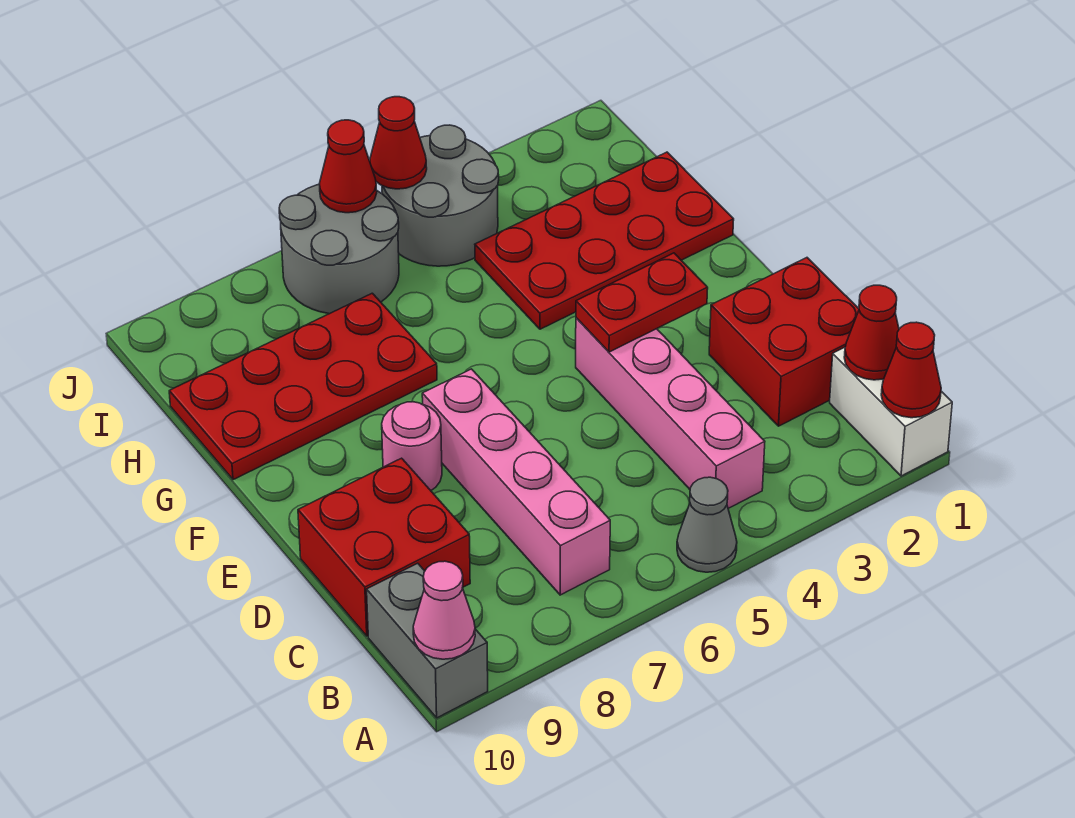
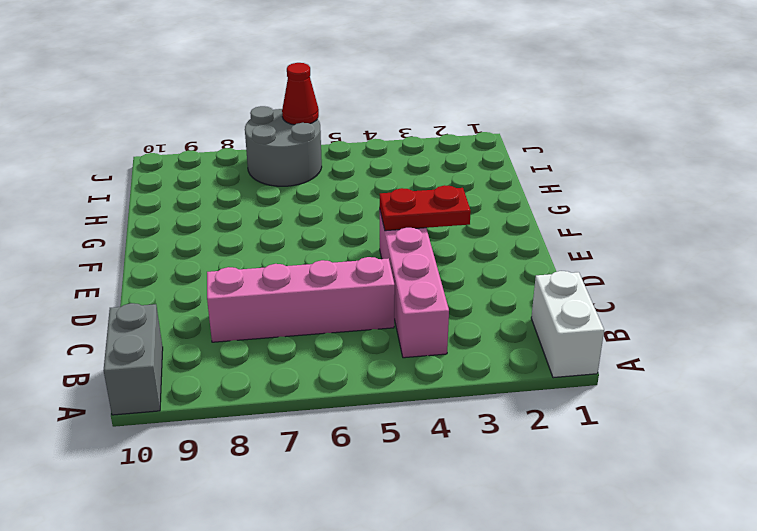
pink 1x4 brick [207,257,395,342] -> pink 1x4 brick turned to [422,369,610,595]
none -> grey 1x1 cone [677,477,737,572]
none -> red 2x2 brick [709,258,859,426]
none -> red 2x2 brick [298,458,470,636]

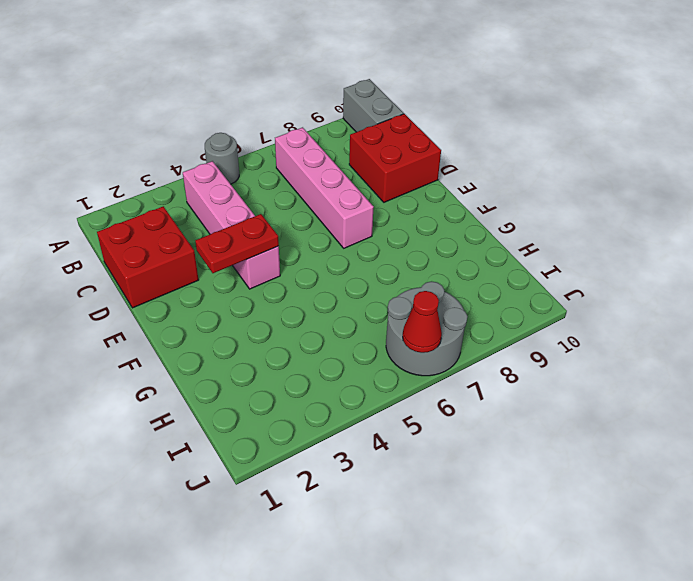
grey 1x1 round brick [205,133,239,184] -> grey 1x1 cone [677,477,737,572]
none -> white 1x2 brick [830,347,952,476]
none -> pink 1x1 round brick [382,402,442,490]
none -> red 2x4 plate [475,152,734,329]

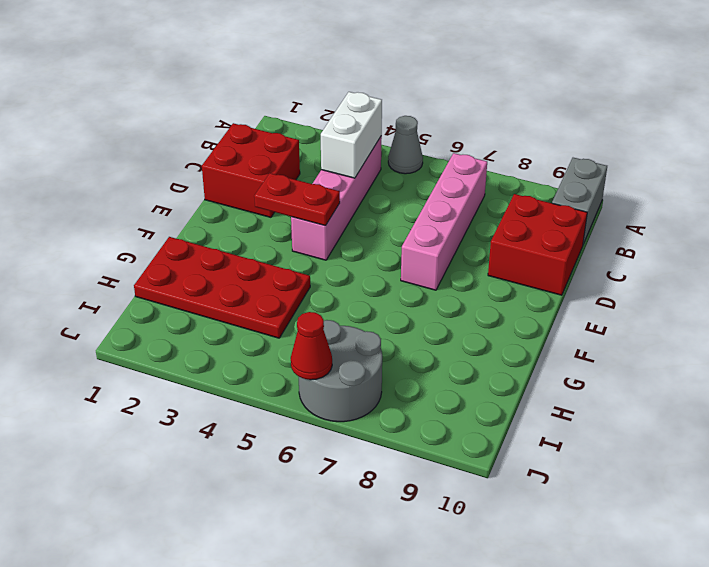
white 1x2 brick [321,92,382,178] -> white 1x2 brick moved to [830,347,952,476]
none -> pink 1x1 round brick [382,402,442,490]
none -> red 2x4 plate [169,293,437,480]
none -> grey 2x2 round brick [382,125,499,266]

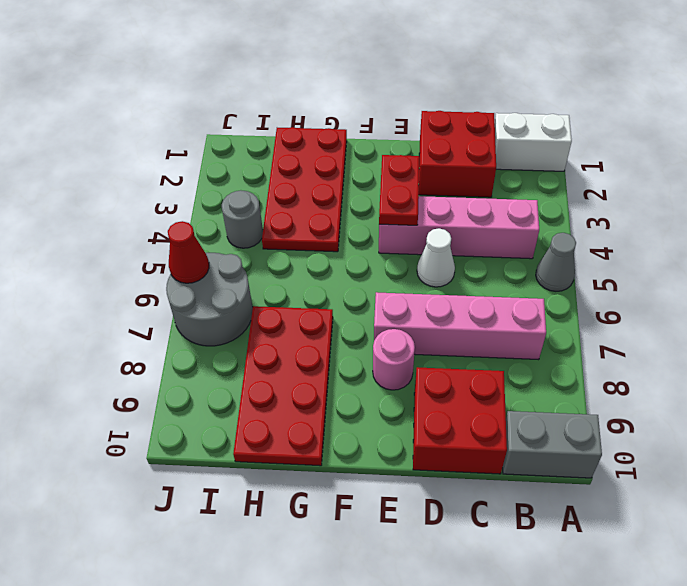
white 1x1 cone [417,228,455,287] -> none
grey 1x1 round brick [222,190,263,248] -> grey 2x2 round brick [382,125,499,266]
none -> red 1x1 cone [881,322,941,418]
none -> pink 1x1 cone [413,561,475,659]
none -> red 1x1 cone [844,285,899,380]

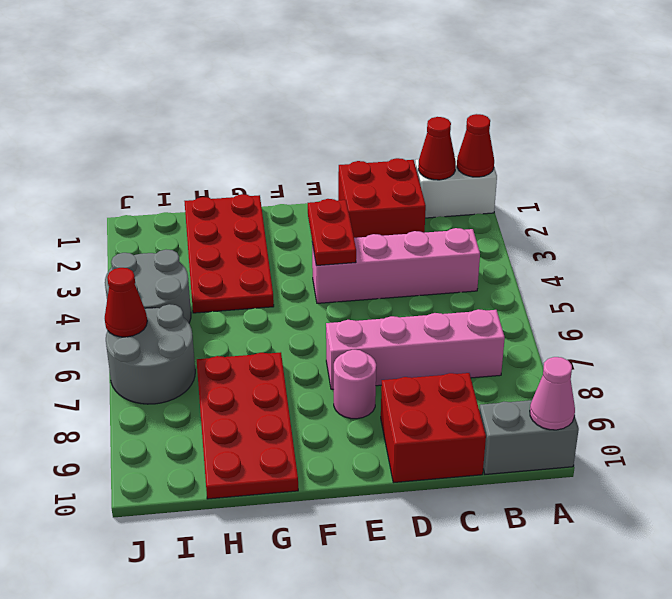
none -> grey 1x1 cone [677,477,737,572]
none -> red 1x1 cone [370,97,427,189]

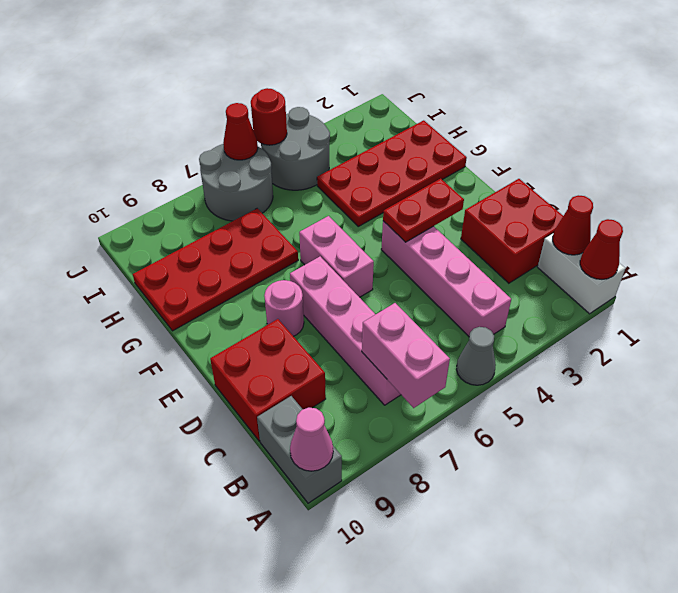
pink 1x2 brick [362,303,450,408] -> none
pink 1x2 brick [299,216,374,297] -> none
red 1x1 round brick [251,88,287,145] -> red 1x1 cone [370,97,427,189]

